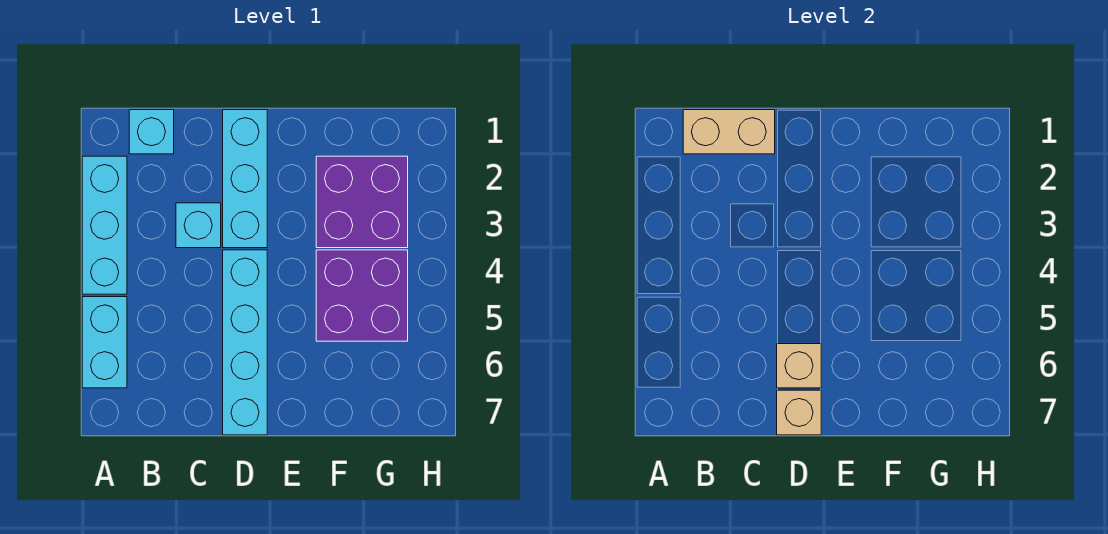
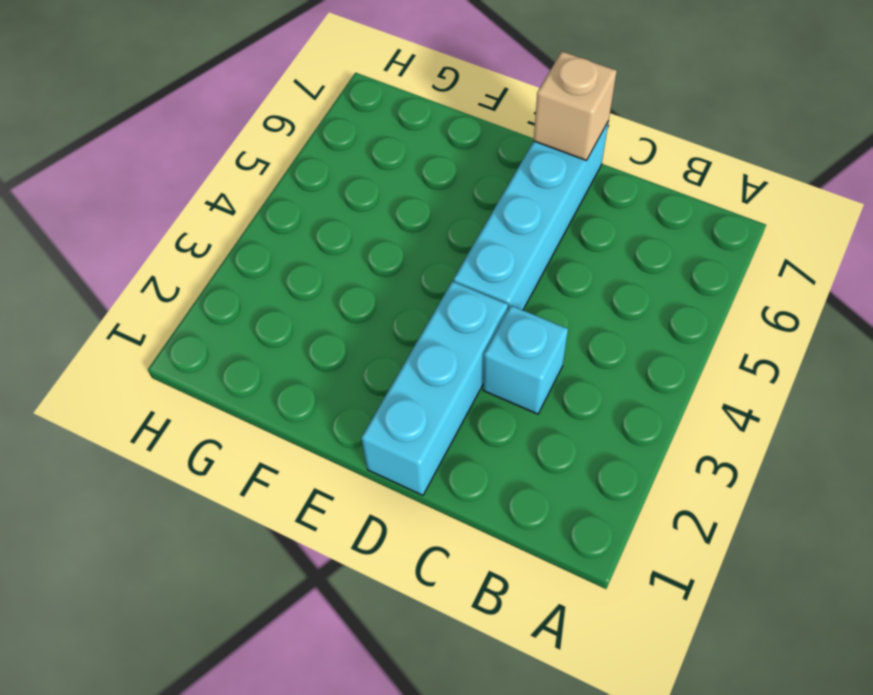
none -> cyan 1x3 brick [82,156,127,294]
none -> cyan 1x2 brick [82,297,127,388]

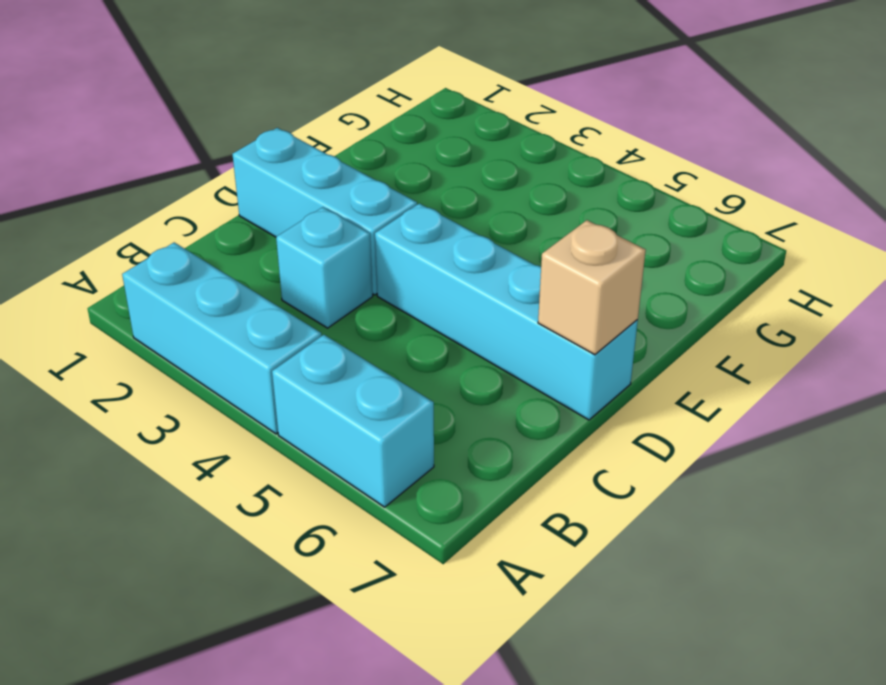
none -> cyan 1x1 brick [129,110,174,154]
none -> purple 2x2 brick [316,156,408,248]

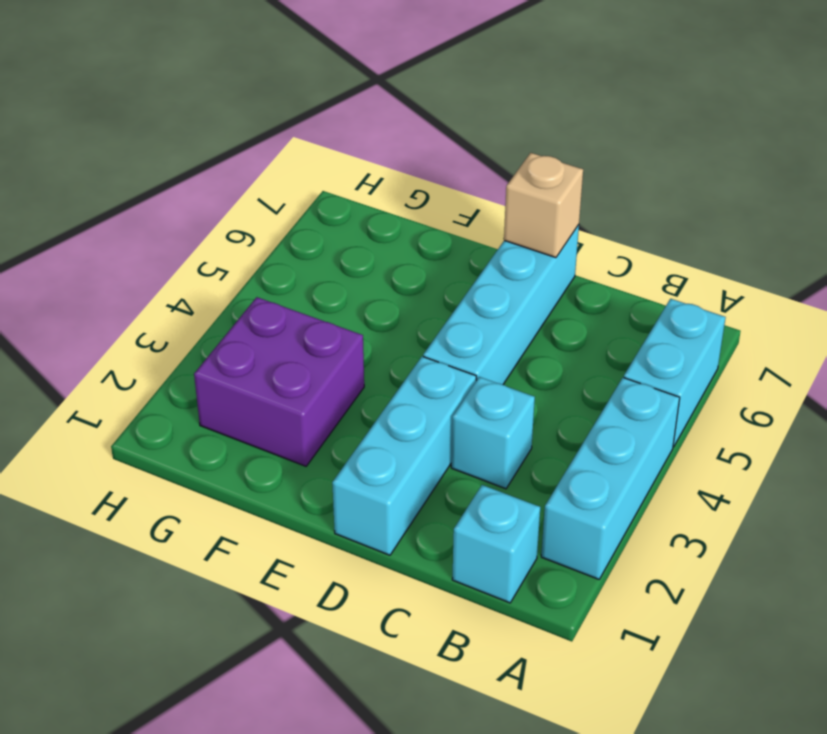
none -> purple 2x2 brick [316,250,408,341]
none -> tan 1x2 brick [683,110,775,154]

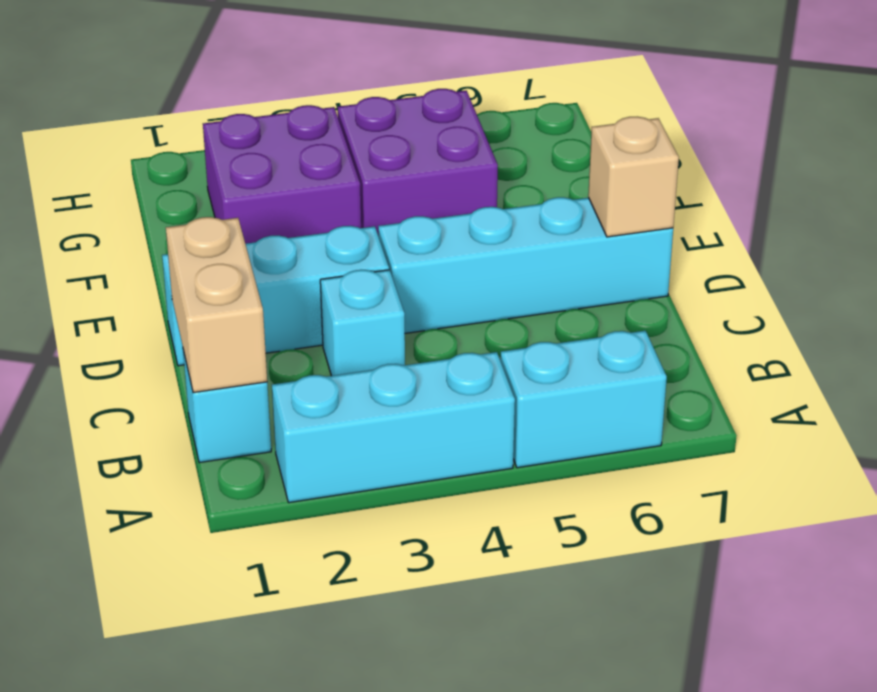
none -> tan 1x1 brick [777,344,821,388]

